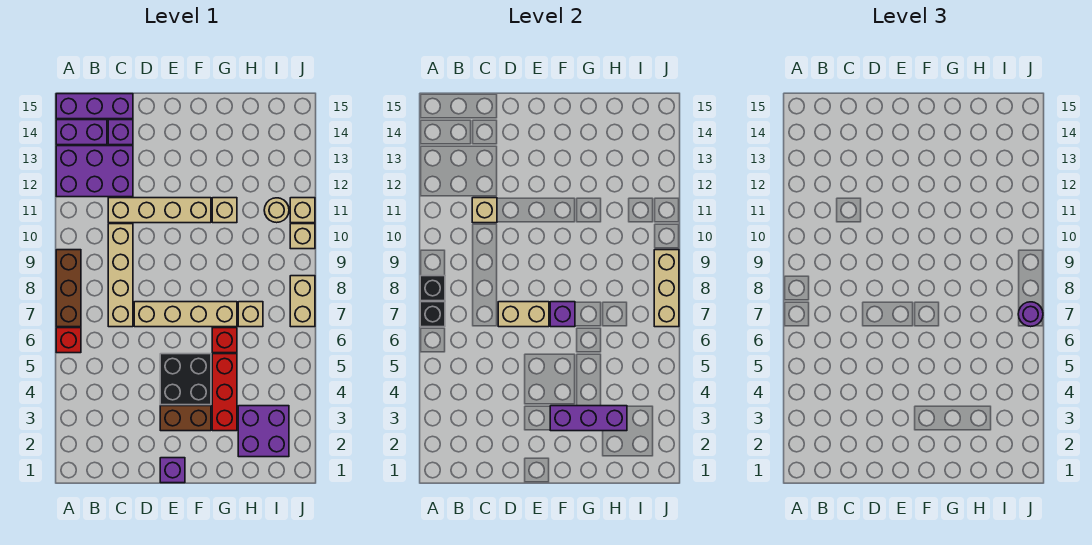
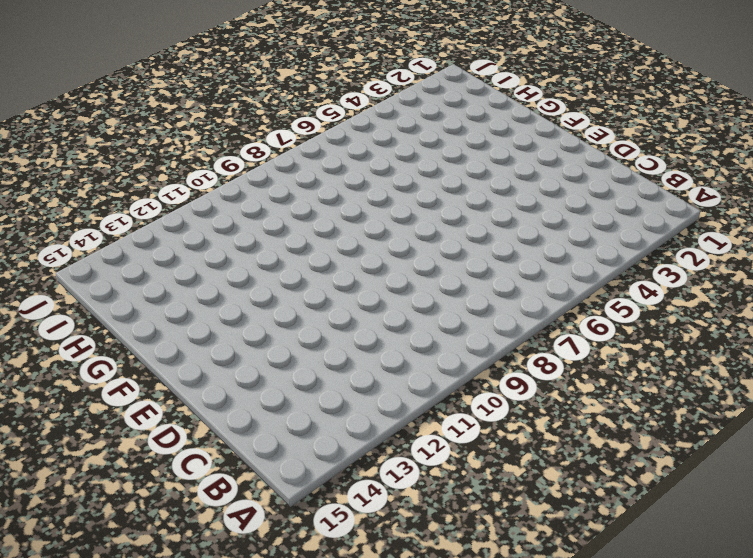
none -> red 1x1 brick [56,328,81,353]
none -> brown 1x3 brick [56,250,81,327]
none -> purple 2x3 brick [56,146,133,197]

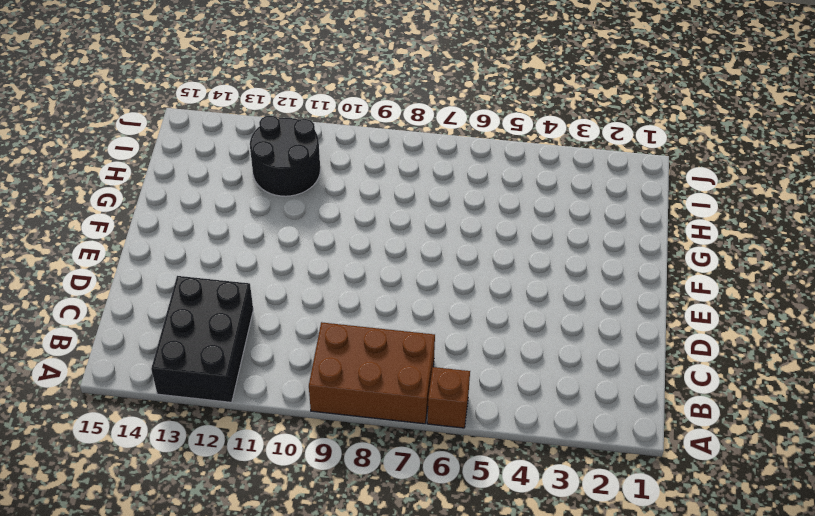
brown 1x1 brick [427,367,470,428] -> red 1x1 brick [56,328,81,353]
brown 2x3 brick [309,322,435,424] -> brown 1x3 brick [56,250,81,327]
black 2x3 brick [151,276,253,402] -> purple 2x3 brick [56,146,133,197]
black 2x2 round brick [250,116,320,196] -> tan 1x1 round brick [264,198,289,223]
none -> purple 1x2 brick [56,120,107,145]
none -> purple 1x3 brick [56,94,133,119]
none -> tan 1x4 brick [108,224,133,327]

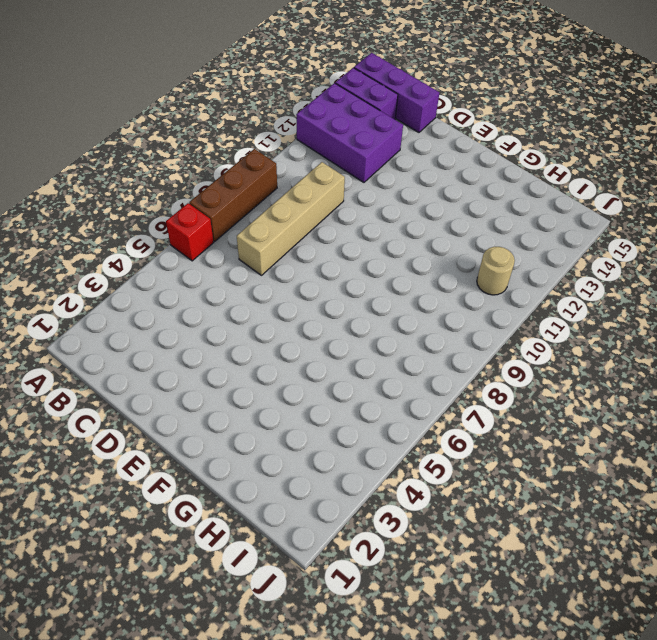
none -> tan 1x4 brick [108,198,211,223]
none -> purple 1x1 brick [108,120,133,145]
none -> tan 1x4 brick [134,302,237,327]

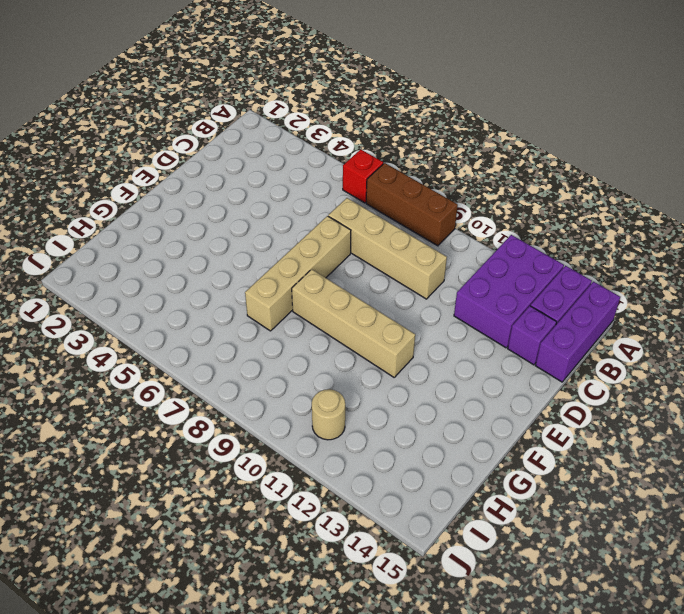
tan 1x4 brick [292,269,415,377] -> tan 1x4 brick turned to [108,198,211,223]
none -> purple 1x1 brick [160,458,185,483]
none -> brown 1x2 brick [160,406,211,431]
none -> black 2x2 brick [160,354,211,405]

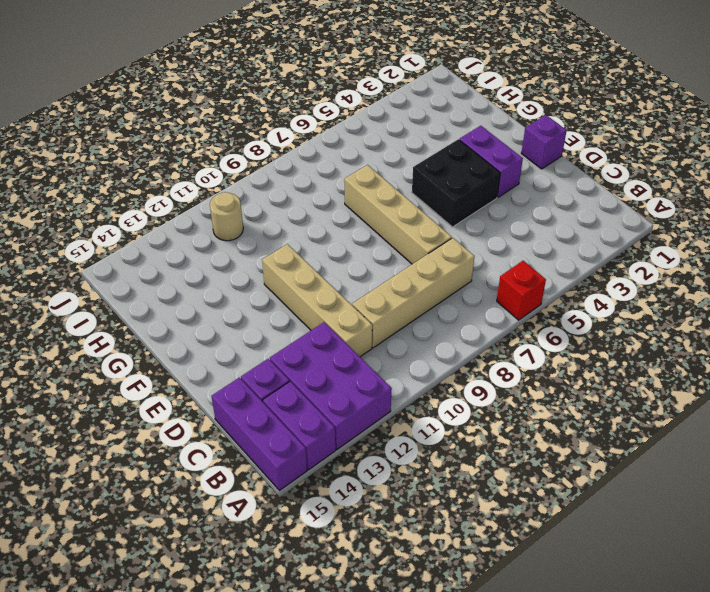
purple 1x2 brick [459,126,523,197] -> brown 1x2 brick [160,406,211,431]
none -> brown 1x3 brick [56,250,81,327]
none -> red 1x3 brick [212,354,237,431]
none -> red 1x1 brick [212,328,237,353]

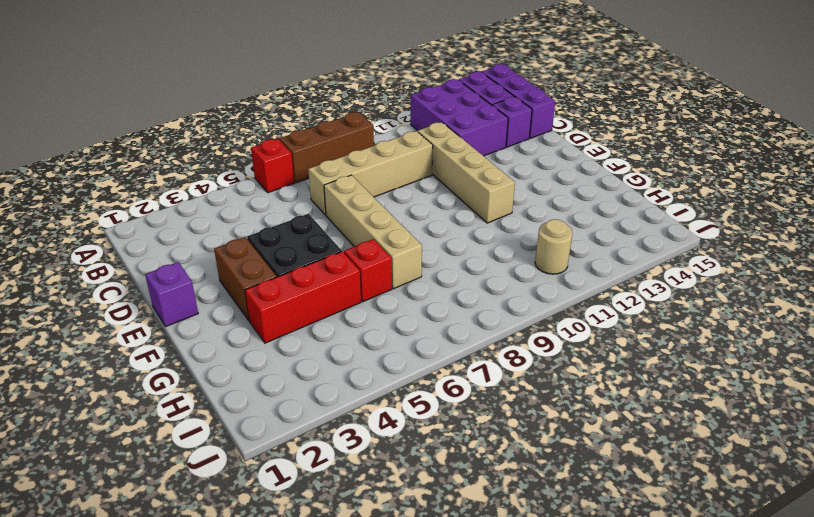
none -> tan 1x1 brick [212,198,237,223]
none -> purple 2x2 brick [238,406,289,457]
none -> tan 1x1 brick [238,302,263,327]

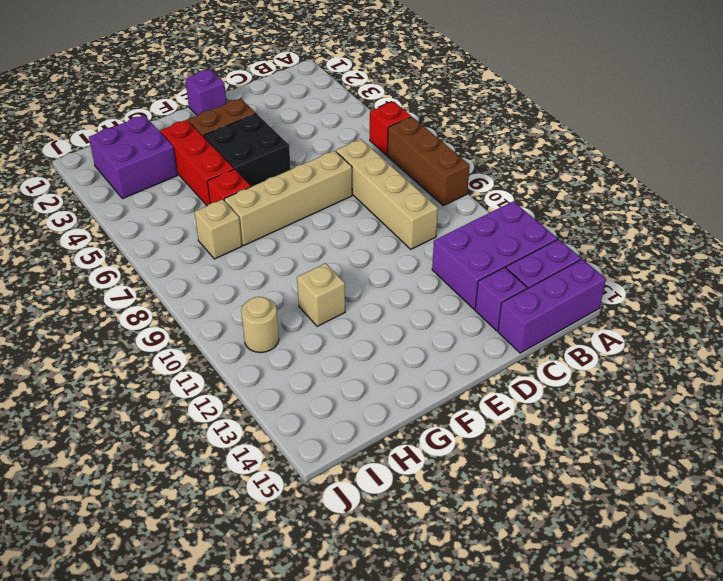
none -> tan 1x4 brick [108,198,211,223]
none -> tan 1x2 brick [290,276,315,327]
none -> tan 1x1 brick [290,224,315,249]

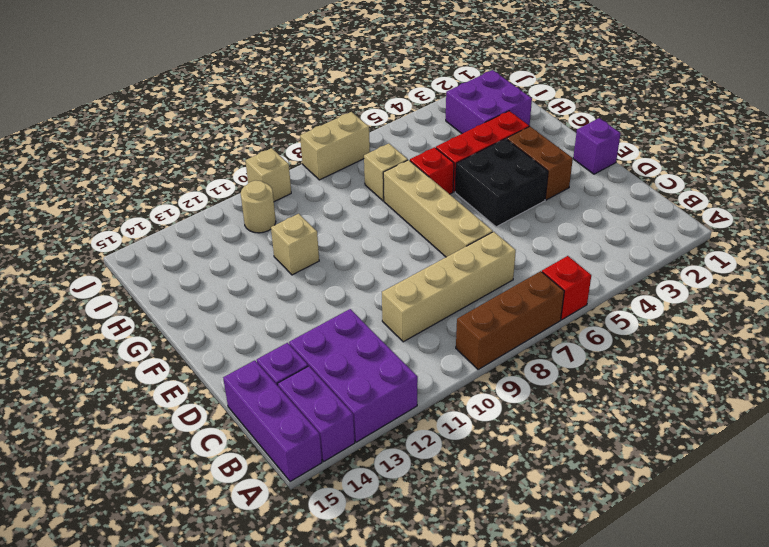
none -> tan 1x4 brick [108,198,211,223]
none -> tan 1x1 brick [290,198,315,223]
none -> black 1x1 brick [420,302,445,327]

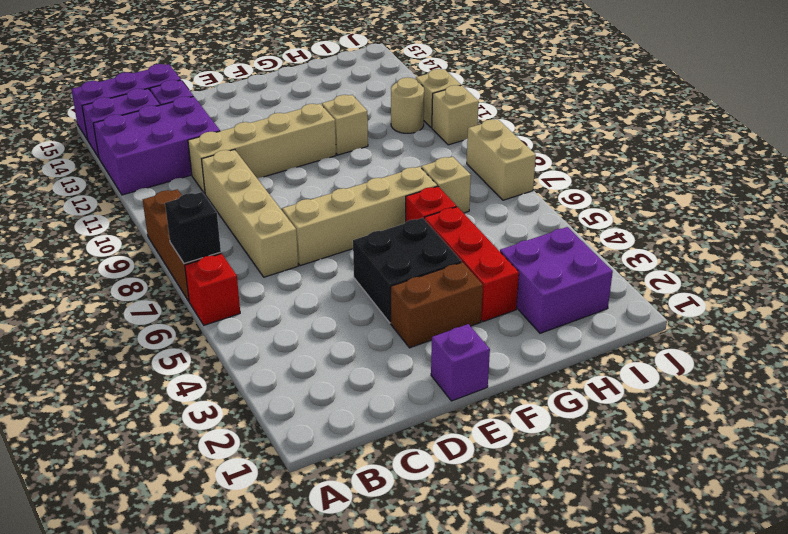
none -> black 1x1 brick [420,276,445,301]
none -> tan 1x1 brick [472,198,497,223]
none -> tan 1x2 brick [498,302,549,327]

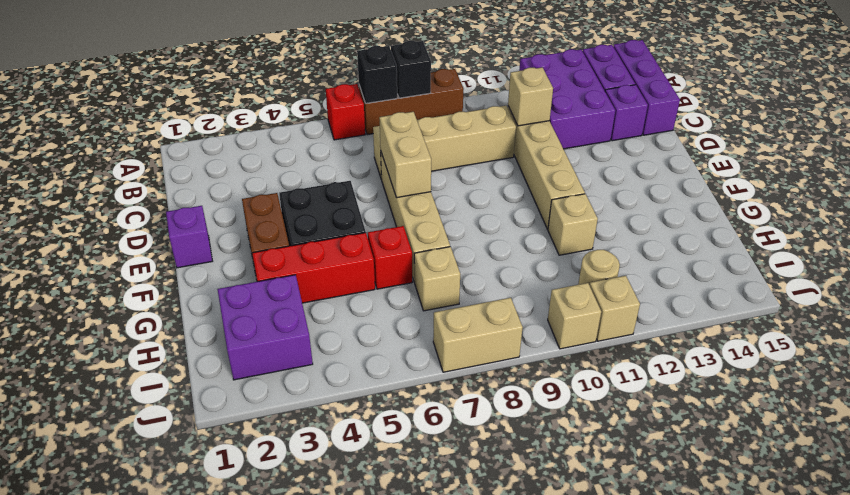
none -> purple 1x3 brick [550,406,627,431]
none -> purple 1x1 brick [550,302,575,327]
none -> tan 1x3 brick [654,250,679,327]

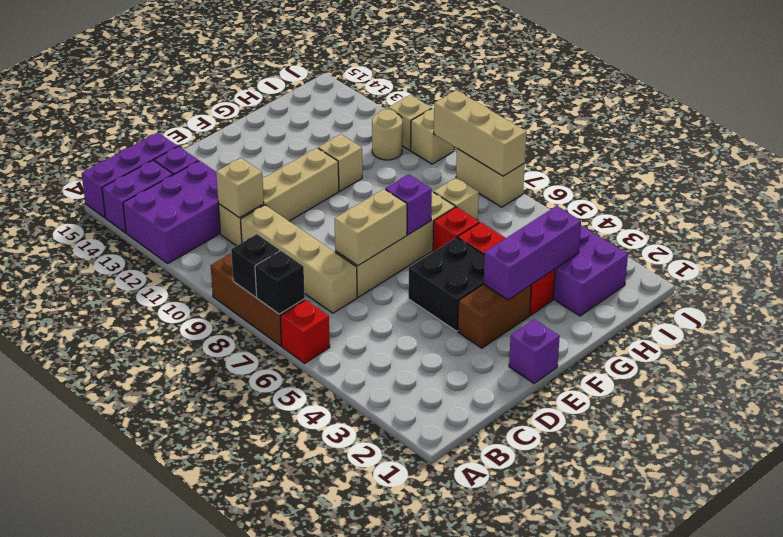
none -> purple 1x1 round brick [1018,302,1043,327]

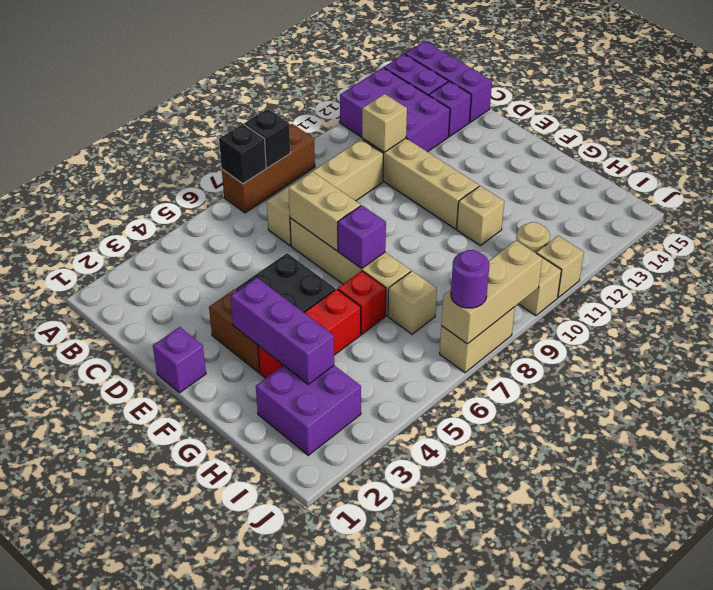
none -> red 1x1 brick [56,328,81,353]

